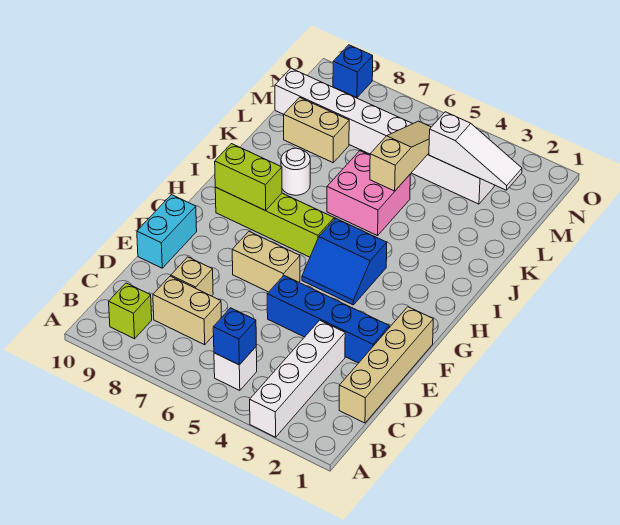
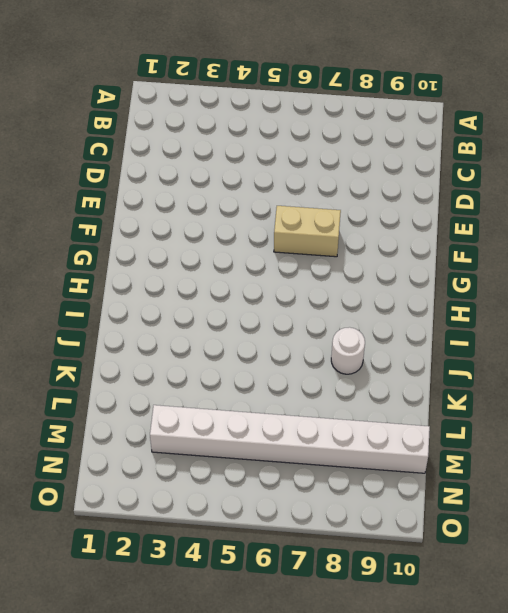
none -> white 1x4 brick [250,320,345,437]
none -> white 1x1 brick [214,347,257,391]
none -> lime 1x1 brick [109,283,152,339]

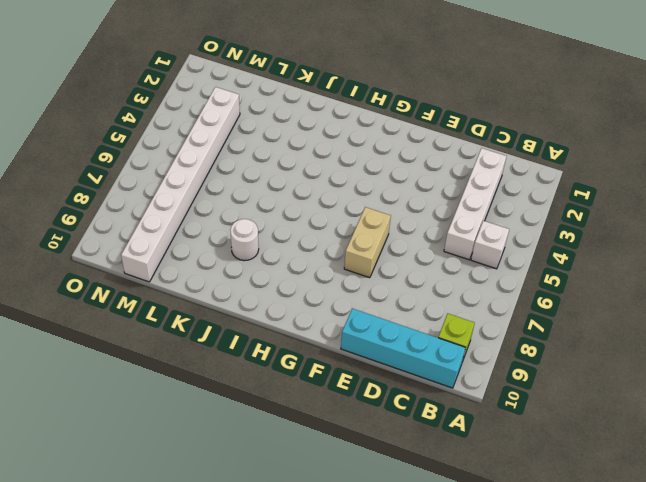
cyan 1x4 brick [341,308,466,388] -> cyan 1x2 brick [137,195,197,268]
white 1x4 brick [444,148,506,260] -> white 1x4 brick turned to [250,320,345,437]
none -> tan 1x4 brick [339,307,433,423]
none -> tan 1x2 brick [153,276,221,345]
none -> tan 1x1 brick [171,257,213,296]

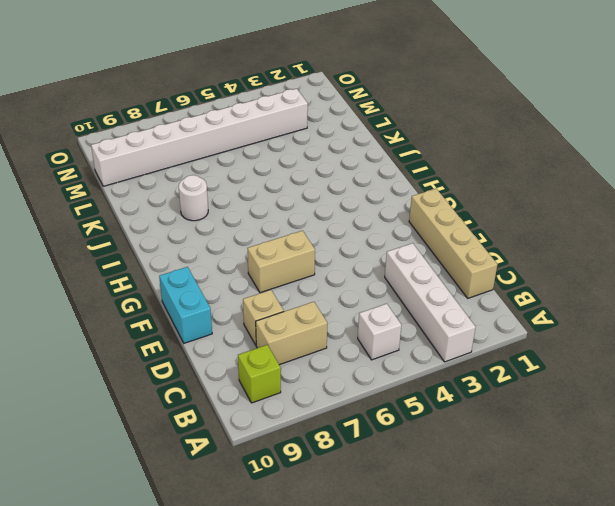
none -> blue 1x4 brick [267,276,389,363]
none -> blue 2x2 slope [302,218,387,305]
none -> lime 1x4 brick [215,187,334,257]

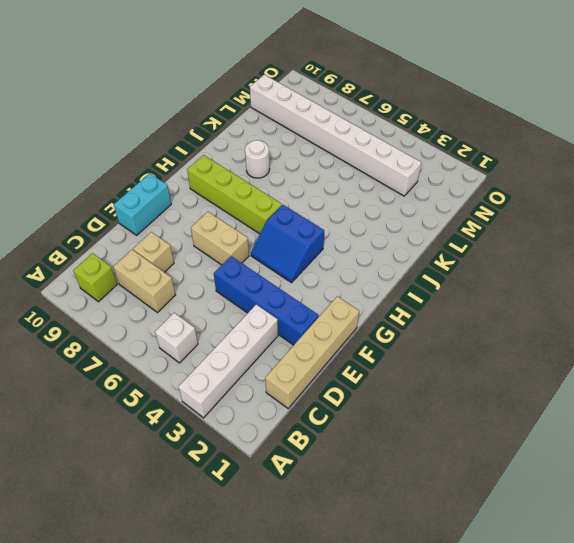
none -> pink 2x2 brick [327,151,410,236]
none -> tan 1x2 brick [284,98,349,163]
none -> blue 1x1 brick [333,45,373,98]

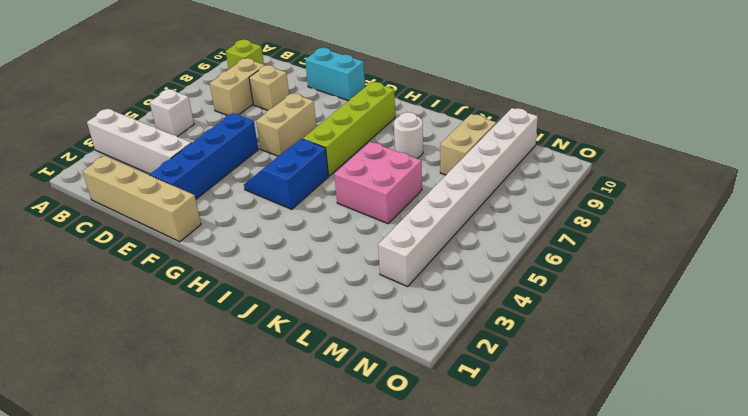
none -> blue 1x1 brick [333,45,373,98]
none -> blue 1x1 brick [213,308,256,365]
none -> lime 1x2 brick [215,144,282,211]

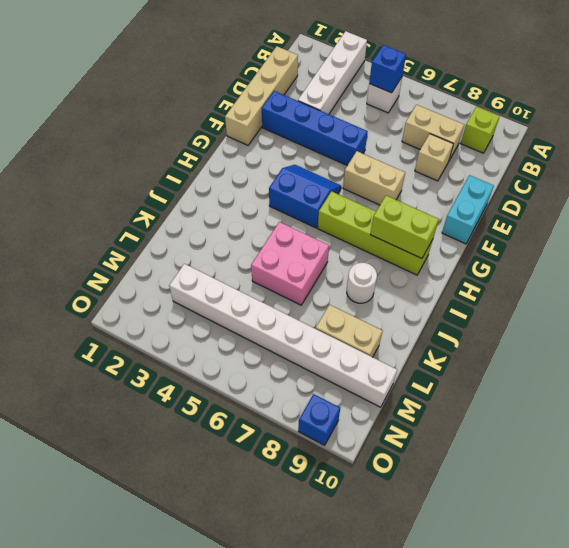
none -> tan 1x3 slope [370,121,431,191]
none -> white 1x3 slope [429,112,522,190]

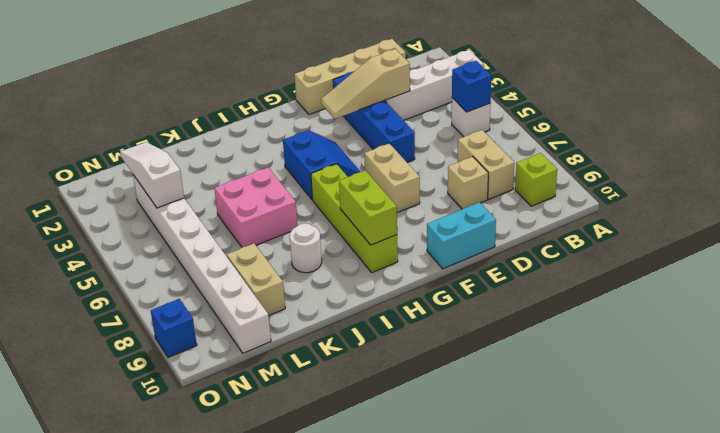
tan 1x3 slope [321,49,410,119] -> tan 1x3 slope moved to [370,121,431,191]

